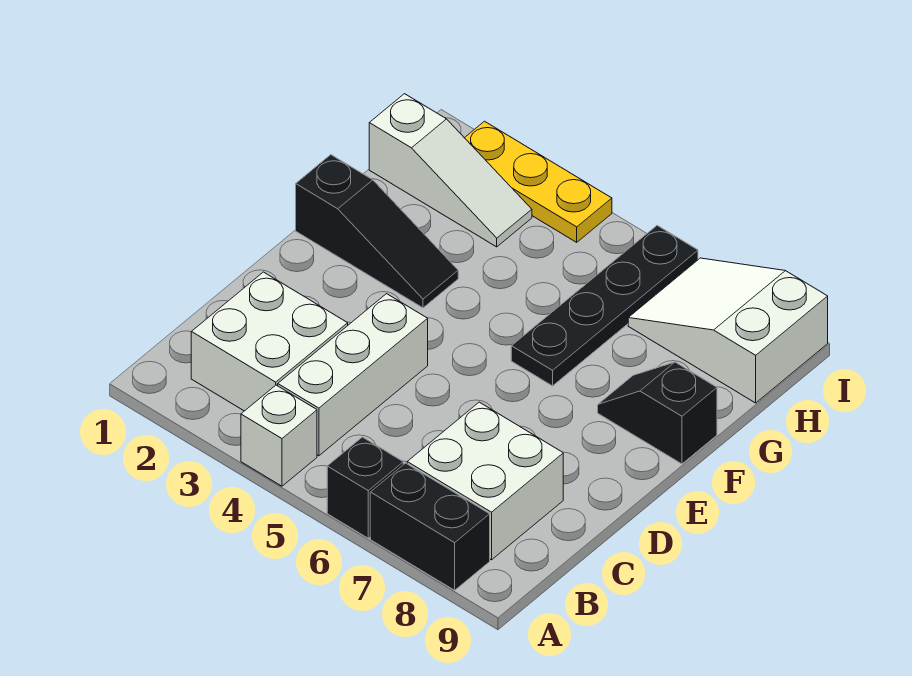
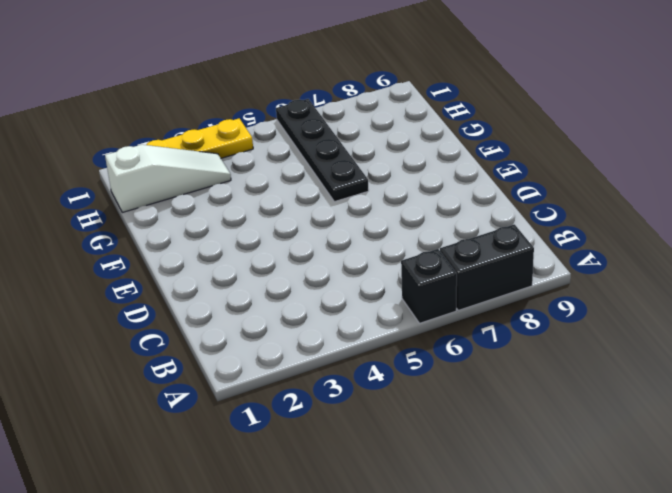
none -> white 1x1 brick [241,385,317,486]
none -> white 2x2 brick [191,272,348,411]
none -> white 1x3 brick [278,294,428,456]

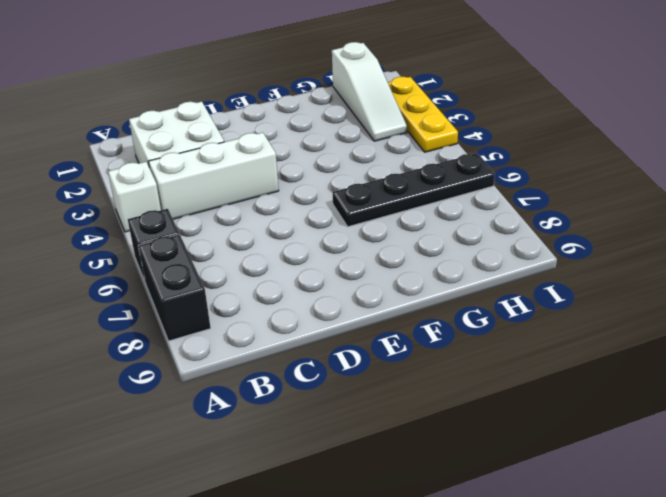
none -> white 2x2 brick [407,402,563,560]
none -> black 1x3 slope [296,155,458,308]
none -> black 1x2 slope [598,362,717,464]

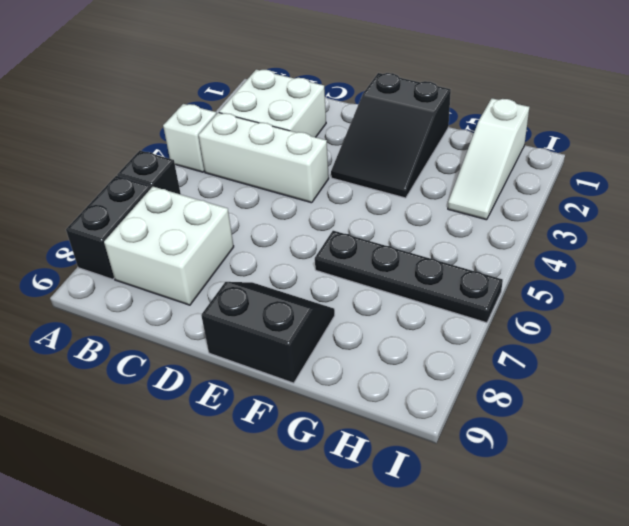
black 2x3 slope [331,73,451,198] -> black 1x3 slope [296,155,458,308]
black 2x2 slope [201,282,335,383] -> black 1x2 slope [598,362,717,464]
none -> white 2x3 slope [628,258,828,403]
none -> yellow 1x3 plate [465,121,612,242]

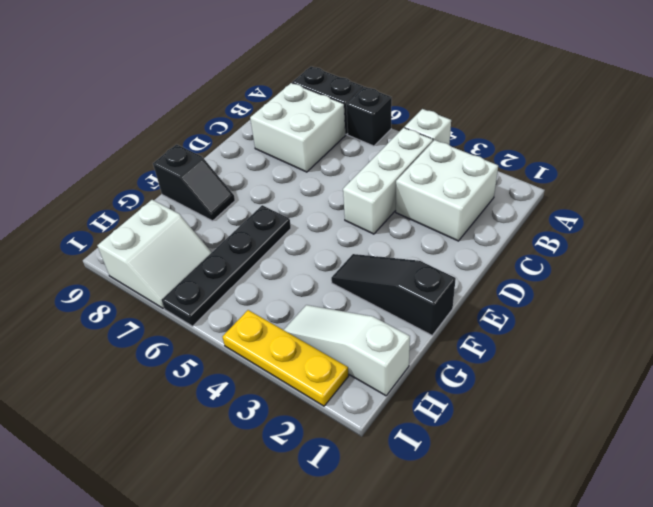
white 2x2 slope [97,200,212,308] -> white 2x3 slope [628,258,828,403]

